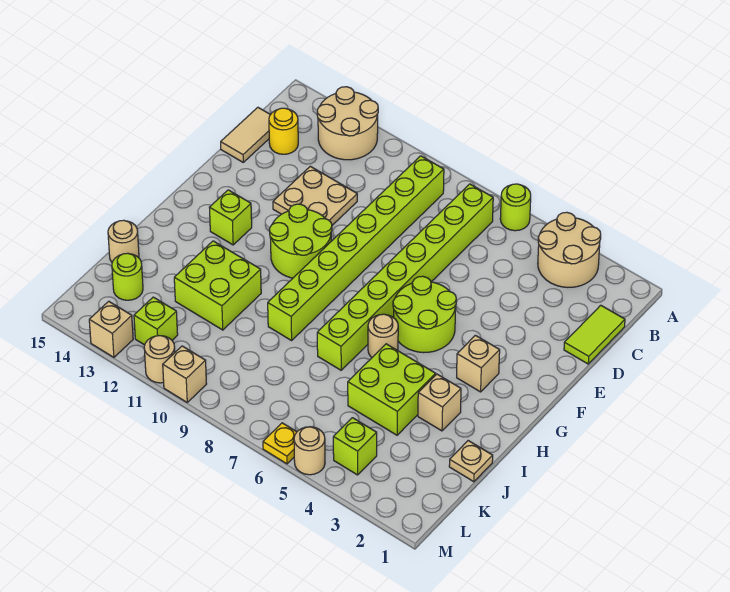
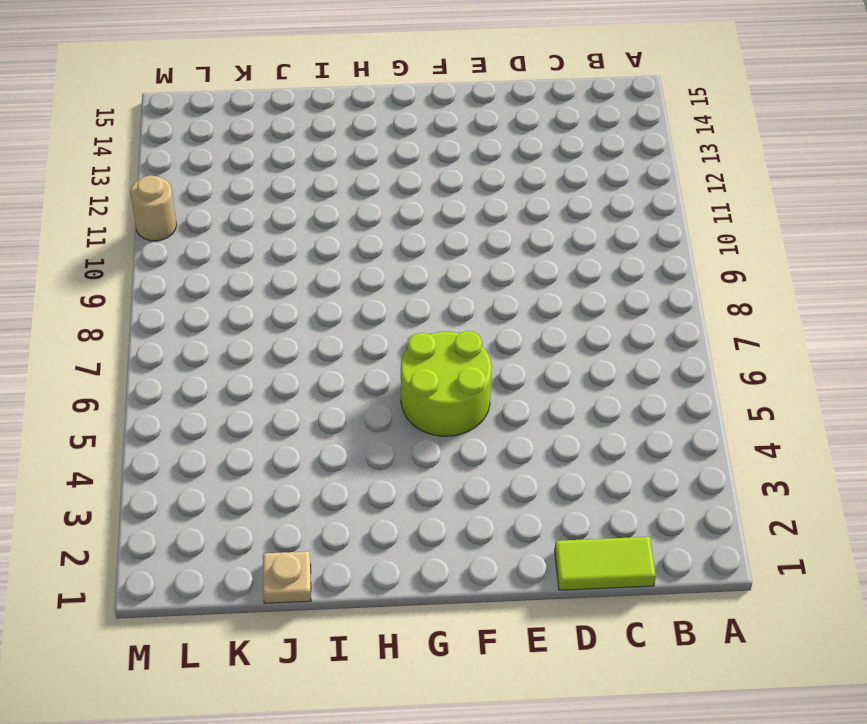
none -> tan 2x2 round brick [538,212,601,287]
none -> lime 1x1 round brick [500,184,531,231]
none -> tan 2x2 round brick [317,87,378,160]

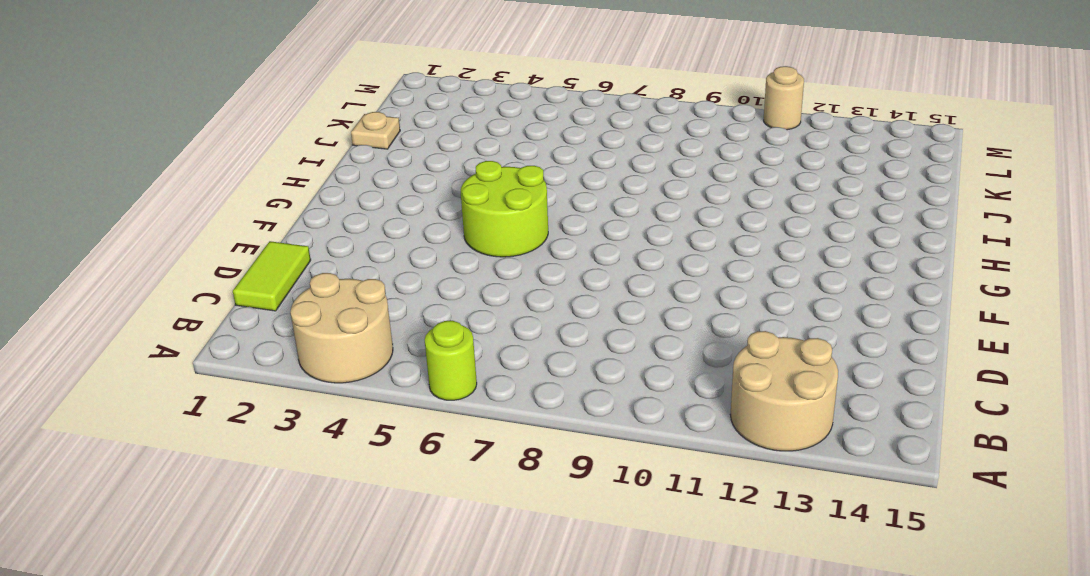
none -> lime 1x8 brick [317,184,493,370]
none -> lime 1x8 brick [268,156,444,341]
none -> yellow 1x1 round brick [269,108,298,154]

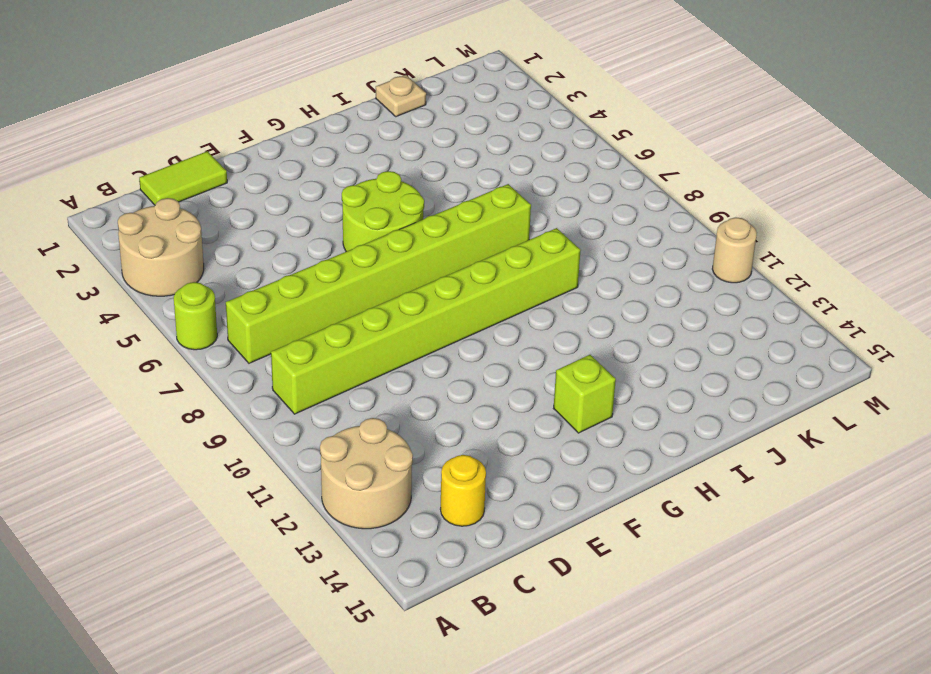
none -> tan 1x2 tile [221,107,270,162]
none -> tan 2x2 plate [273,166,357,225]
none -> lime 2x2 round brick [269,204,332,278]

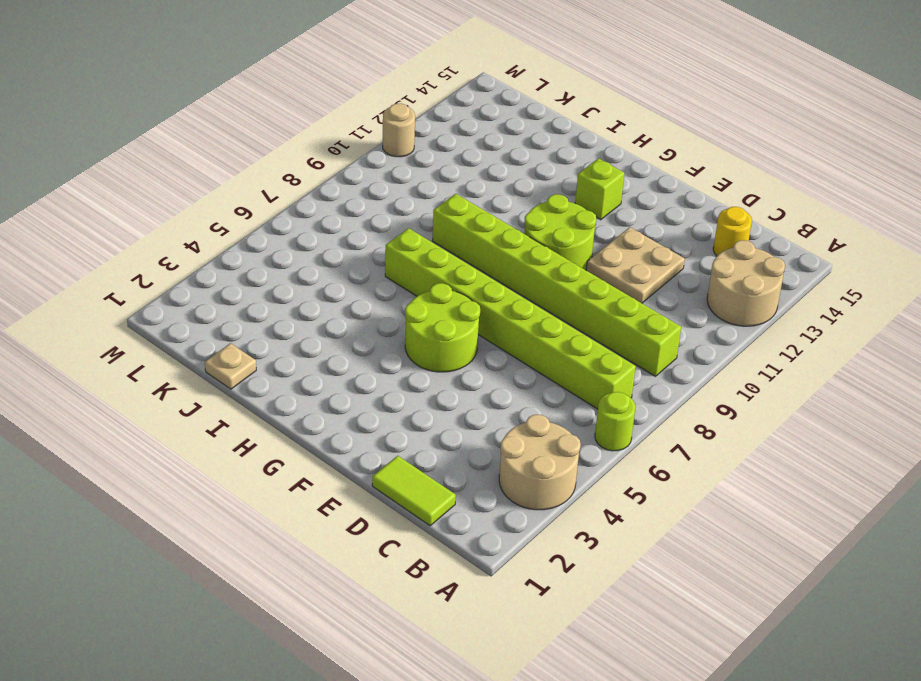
none -> tan 1x2 tile [221,107,270,162]
none -> tan 1x1 brick [457,335,500,392]
none -> tan 1x1 round brick [368,314,398,357]

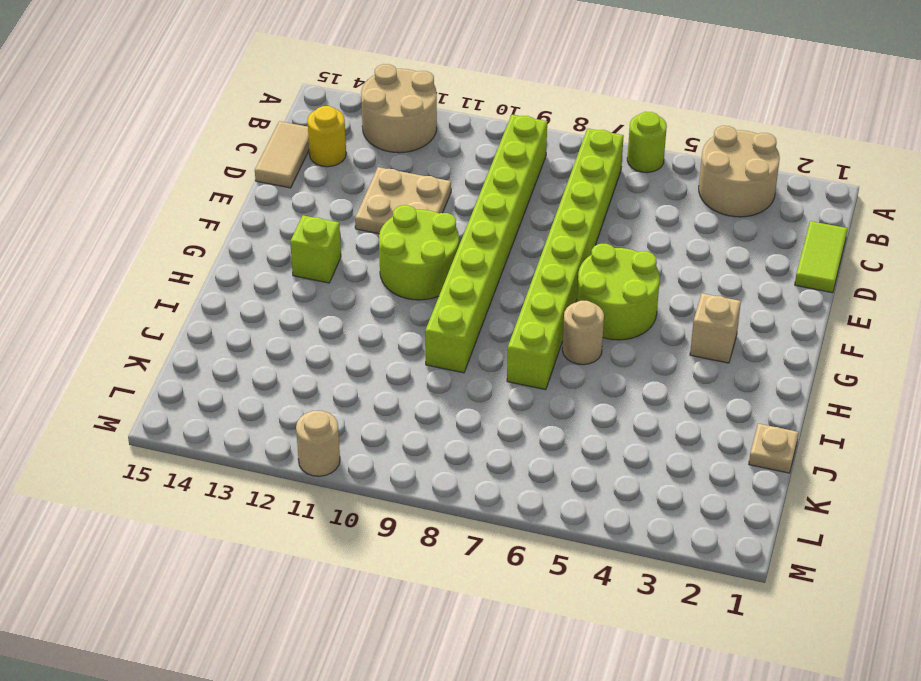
none -> tan 1x1 brick [418,374,461,431]
none -> lime 2x2 brick [348,344,436,435]
none -> lime 2x2 brick [174,241,261,330]

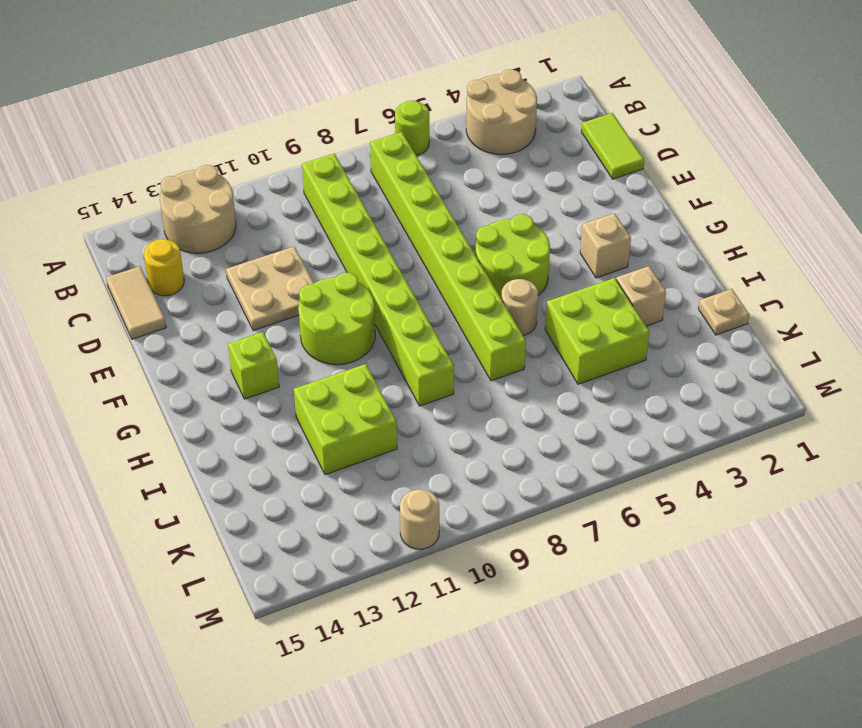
none -> tan 1x1 round brick [108,220,139,262]
none -> lime 1x1 round brick [112,253,143,300]
none -> lime 1x1 brick [333,418,377,475]

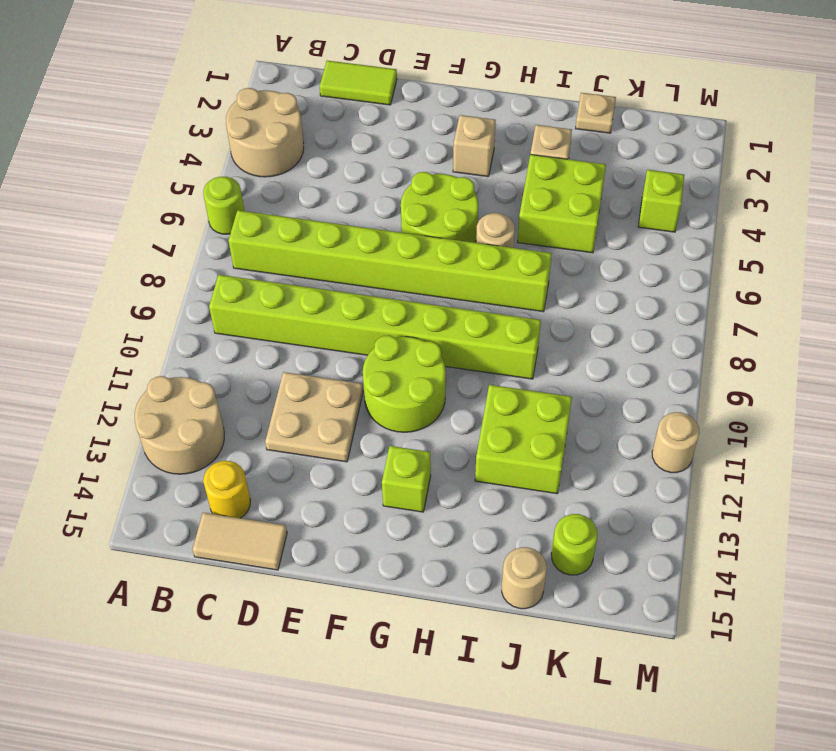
none -> lime 1x1 brick [134,297,178,345]
none -> tan 1x1 round brick [294,427,325,475]
none -> yellow 1x1 plate [263,423,297,464]

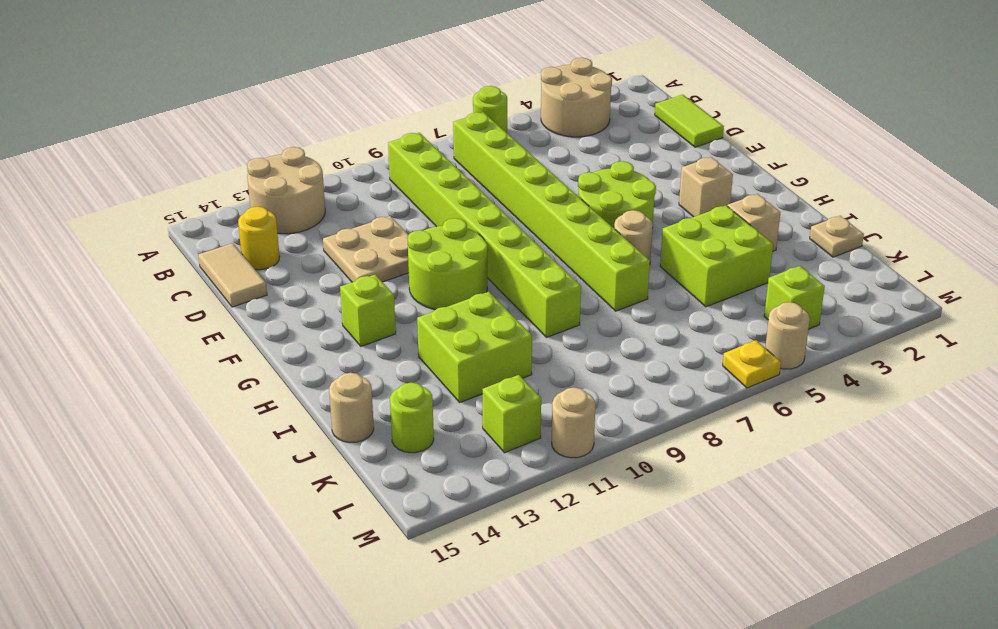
none -> tan 1x1 brick [163,346,206,402]
none -> tan 1x1 brick [89,301,133,357]

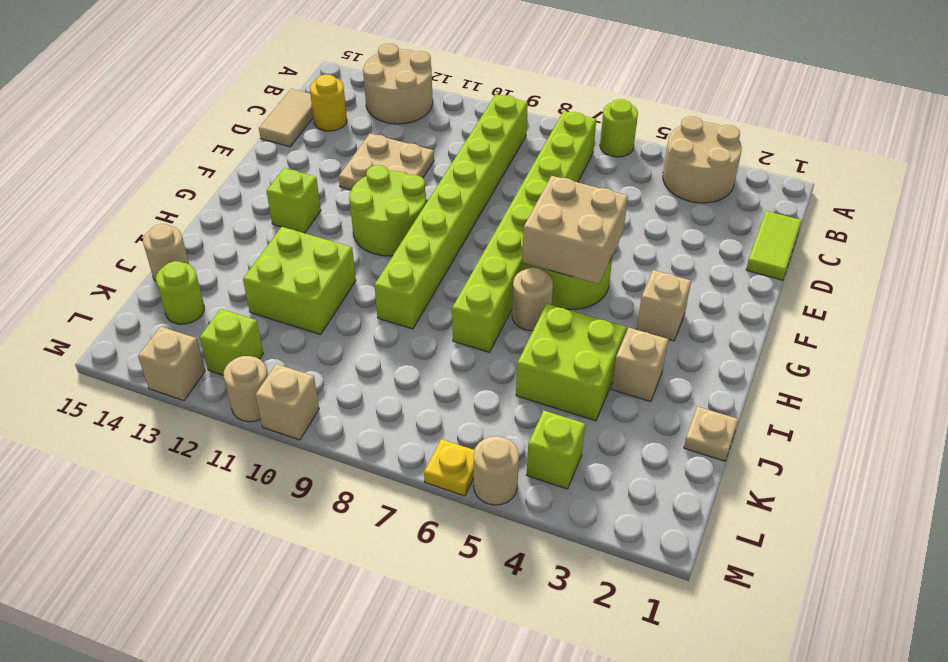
tan 2x2 brick [522,176,628,284] -> none

